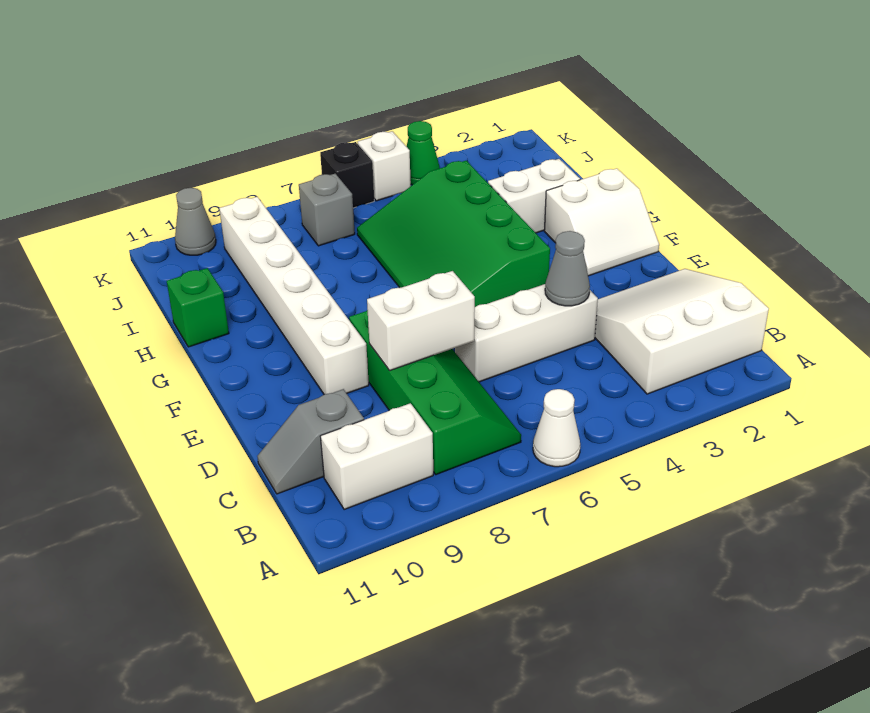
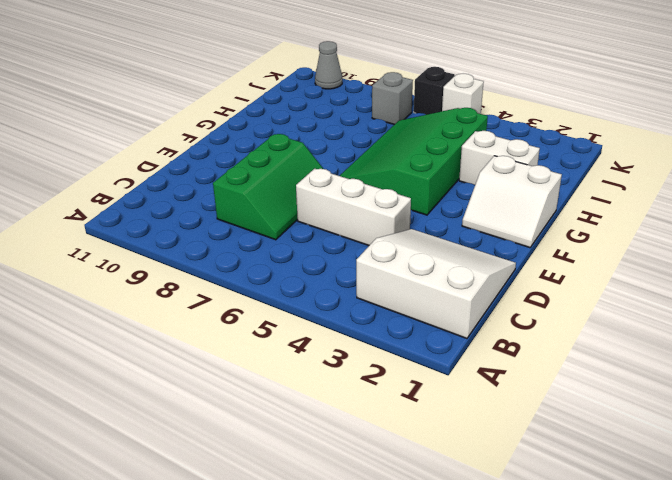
green 2x3 slope [213,134,323,240] -> green 2x4 slope [349,310,521,475]
none -> white 1x1 cone [533,389,580,467]
none -> white 1x2 brick [320,403,433,509]
none -> grey 1x2 slope [258,389,364,494]

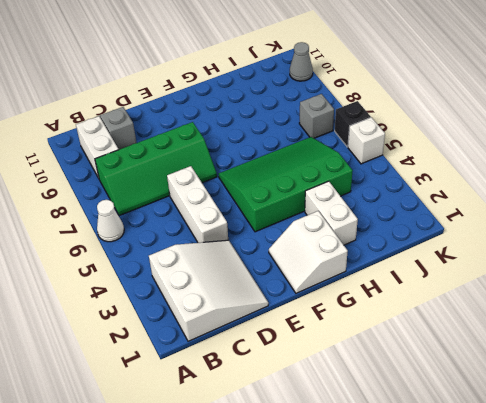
none -> white 1x6 brick [219,197,369,394]
none -> green 1x1 brick [167,268,229,347]
none -> green 1x1 cone [406,121,440,185]

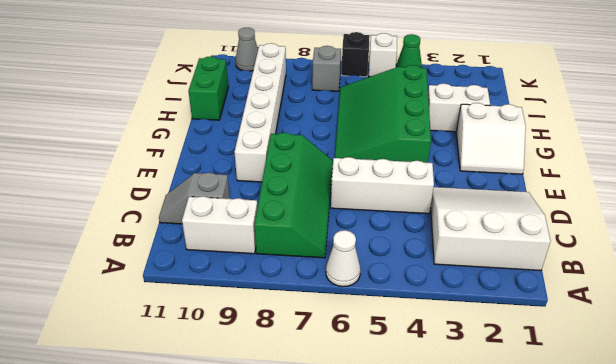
green 1x2 brick [188,56,228,120] -> green 1x1 brick [167,268,229,347]
none -> grey 1x1 cone [545,231,590,306]
none -> white 1x2 brick [367,271,475,371]

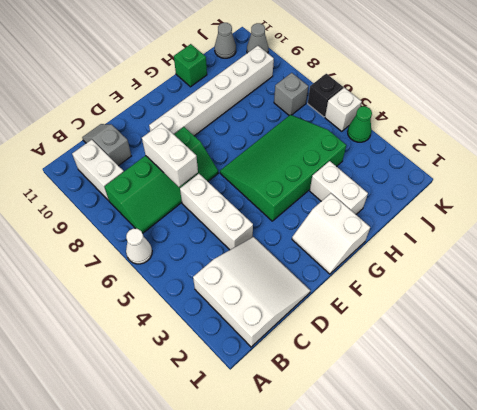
grey 1x1 cone [215,23,236,58] -> grey 1x1 cone moved to [545,231,590,306]

